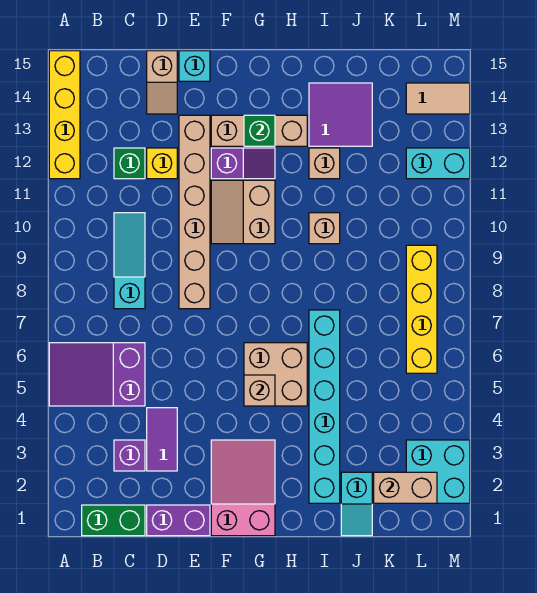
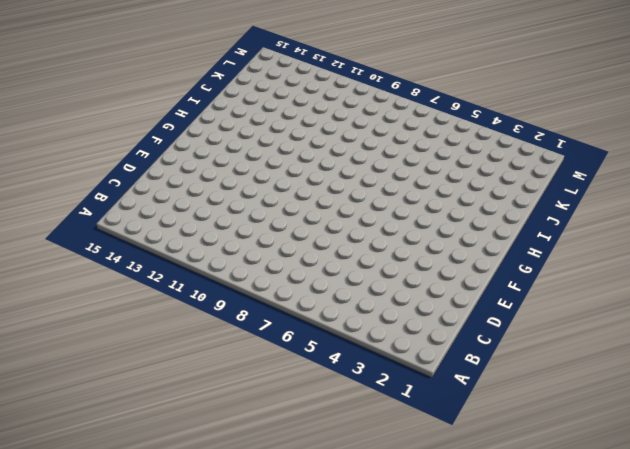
none -> purple 2x3 slope [49,343,145,406]
none -> yellow 1x4 brick [49,51,80,179]
none -> green 1x2 brick [82,505,145,536]

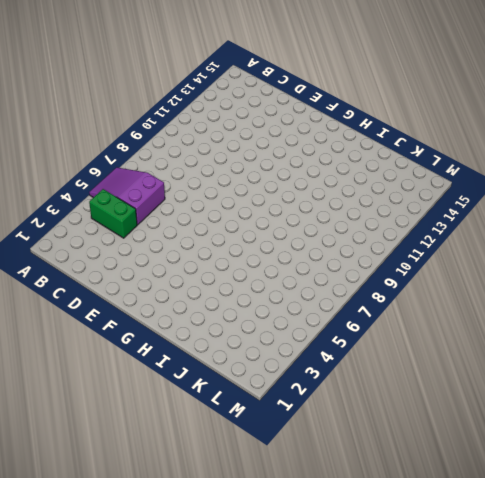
green 1x2 brick [89,189,137,238] -> green 1x2 brick moved to [82,505,145,536]
none -> yellow 1x4 brick [49,51,80,179]
none -> purple 1x1 brick [114,440,145,471]
none -> cyan 1x3 slope [114,213,145,309]

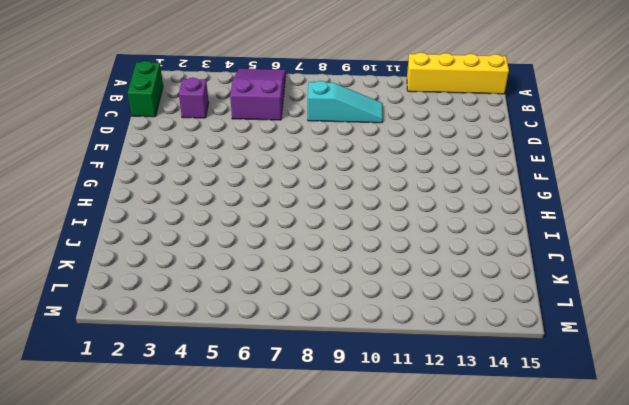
none -> green 1x1 brick [114,148,145,179]
none -> purple 1x2 brick [147,505,210,536]
none -> purple 1x2 tile [147,408,177,471]

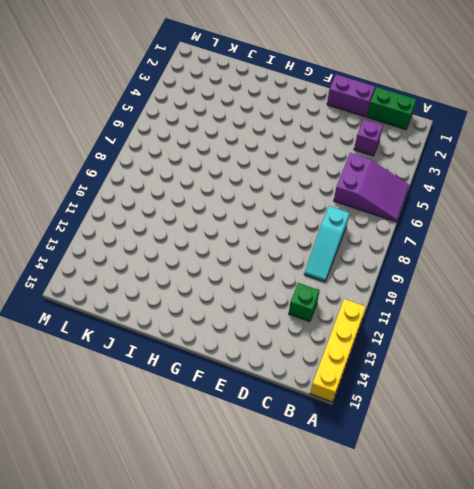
none -> purple 1x2 tile [147,408,177,471]
none -> yellow 1x1 brick [147,148,177,179]
none -> tan 1x2 slope [147,51,177,114]

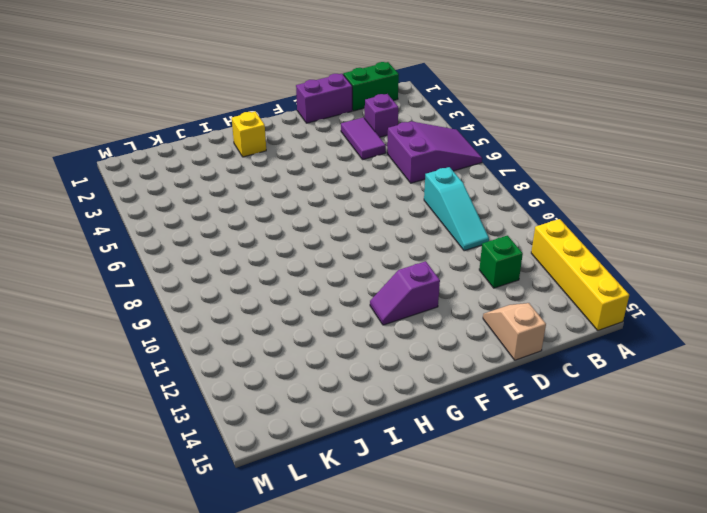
yellow 1x1 brick [232,111,266,157] -> yellow 1x1 brick moved to [147,148,177,179]
none -> tan 1x6 brick [179,115,210,309]
none -> cyan 1x1 brick [179,51,210,81]
none -> pink 2x3 slope [211,440,275,536]

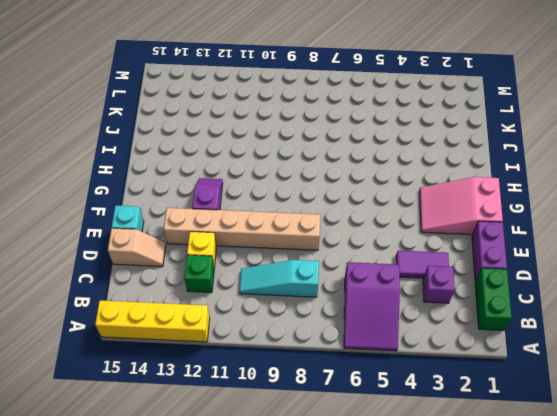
none -> tan 2x2 slope [211,180,275,244]
none -> tan 1x3 brick [211,115,307,146]
none -> tan 2x2 brick [244,343,307,406]

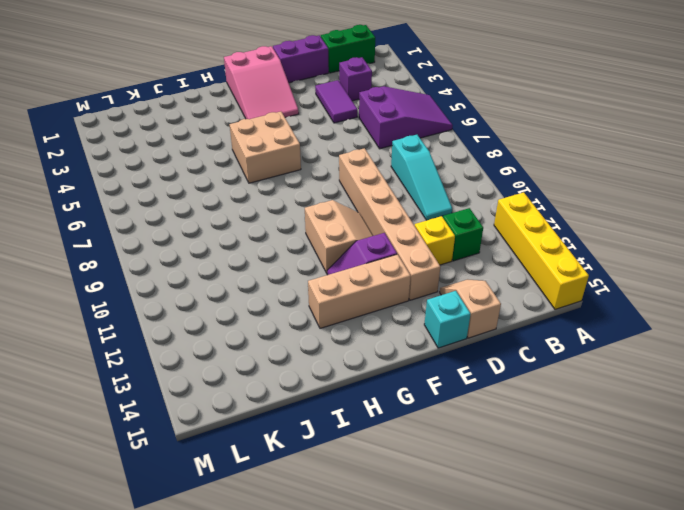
none -> cyan 1x6 brick [309,310,340,503]
none -> tan 1x1 brick [309,213,340,244]
none -> tan 1x1 brick [309,148,340,179]

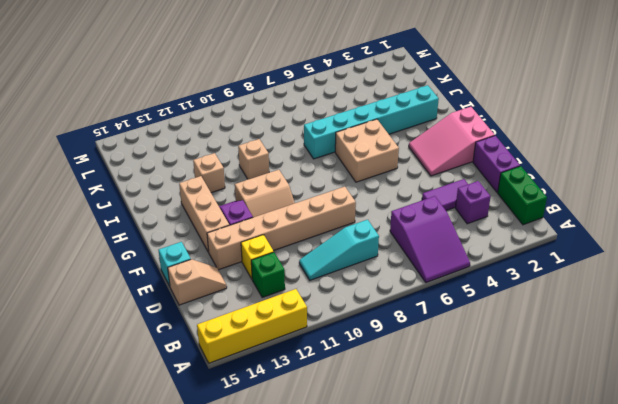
none -> purple 2x2 tile [309,83,372,146]
none -> cyan 1x2 slope [341,472,372,536]
none -> cyan 2x2 brick [406,440,470,503]

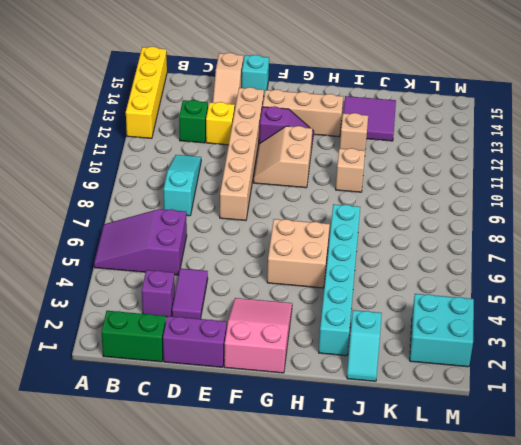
none -> yellow 1x4 brick [406,245,437,373]
none -> cyan 1x2 brick [406,148,470,179]
none -> tan 1x2 tile [406,83,470,114]

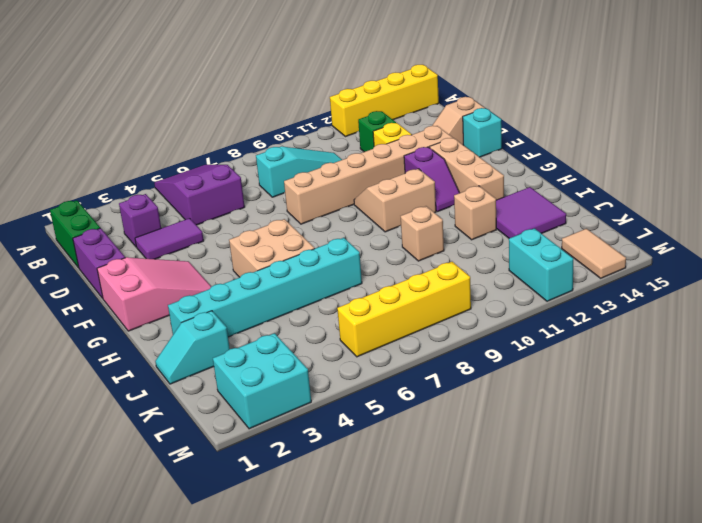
none -> tan 1x1 brick [244,375,275,406]
none -> green 1x1 brick [244,115,275,146]
none -> tan 1x2 brick [374,472,437,503]

